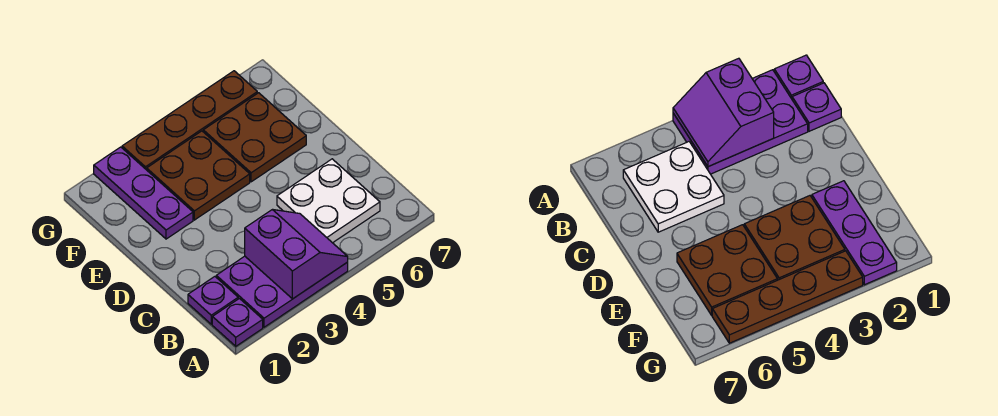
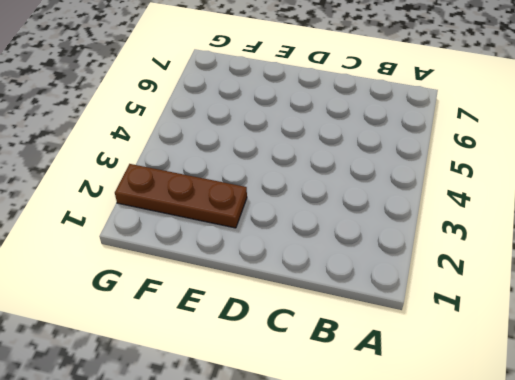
brown 1x3 plate [115,164,247,228] -> purple 1x3 plate [94,147,193,239]
none -> purple 1x1 plate [212,298,263,346]
none -> purple 2x3 plate [216,256,348,327]

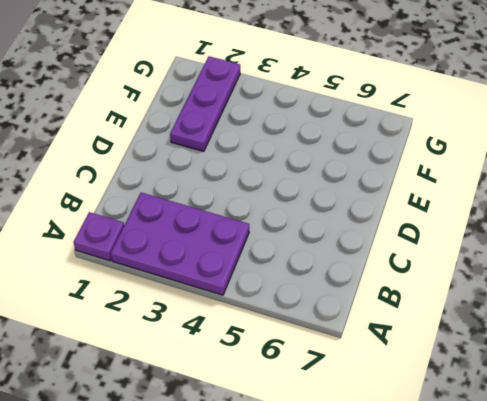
none -> purple 1x1 plate [188,277,238,324]
none -> white 2x2 plate [277,159,380,243]

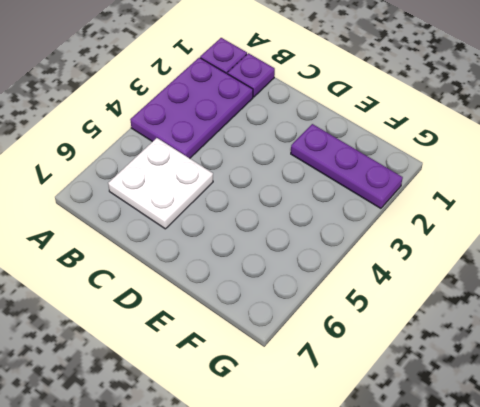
none -> brown 2x2 plate [147,131,250,220]
none -> brown 2x2 plate [203,93,306,182]

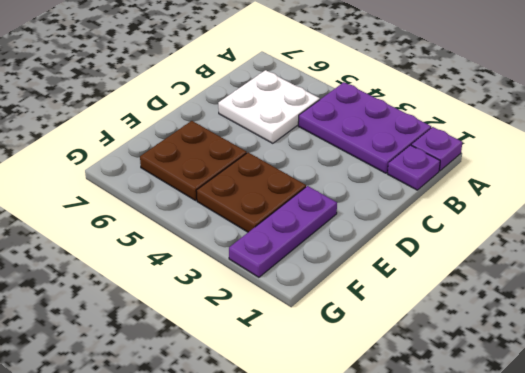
none -> brown 1x4 plate [122,71,257,170]
none -> purple 2x2 slope [245,210,348,299]

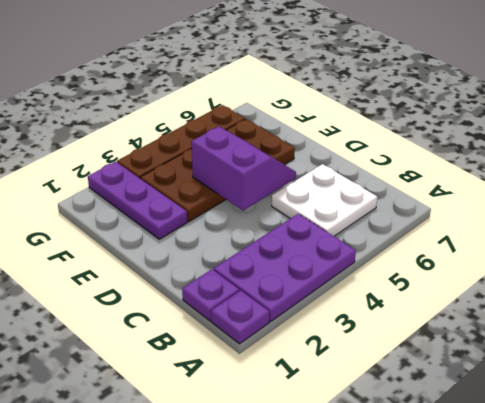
purple 2x2 slope [191,126,296,210] -> purple 2x2 slope moved to [245,210,348,299]

